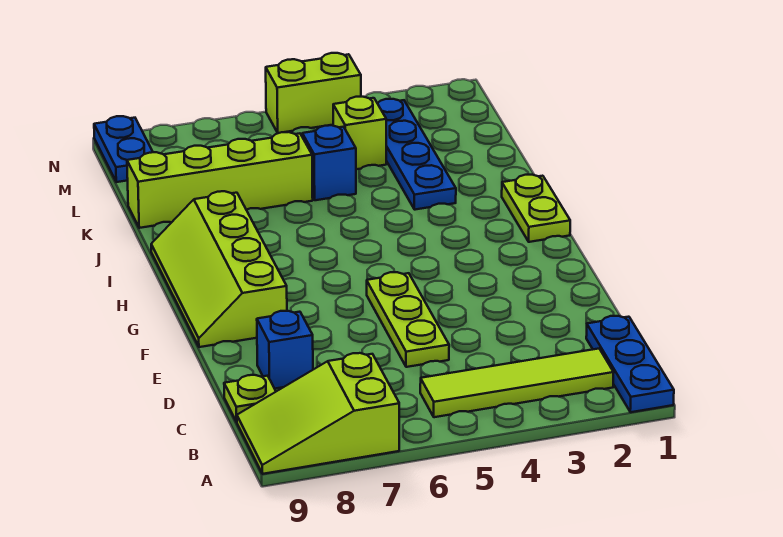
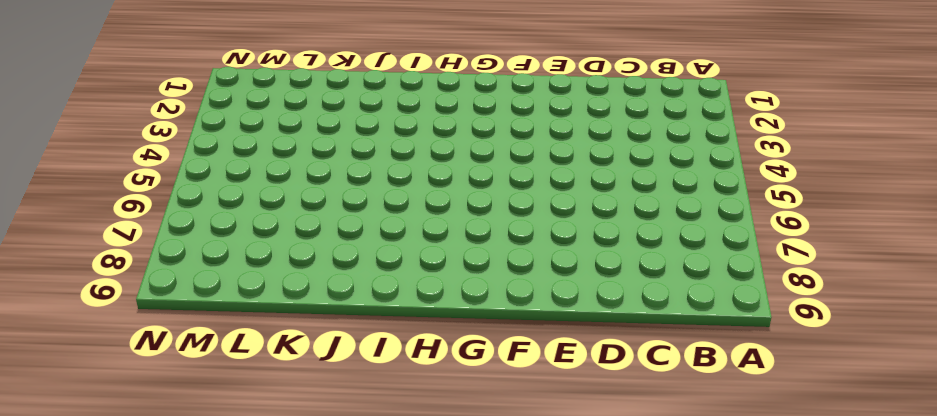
none -> blue 1x3 plate [586,316,674,412]
none -> lime 2x3 slope [237,353,399,474]
none -> lime 1x4 tile [420,349,614,417]

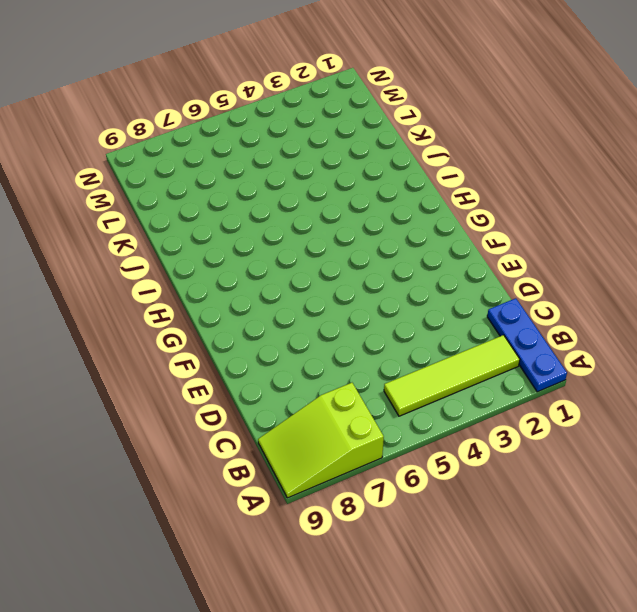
none -> lime 1x1 plate [224,375,276,422]
none -> lime 1x3 plate [367,272,449,367]
none -> blue 1x1 brick [257,311,313,389]

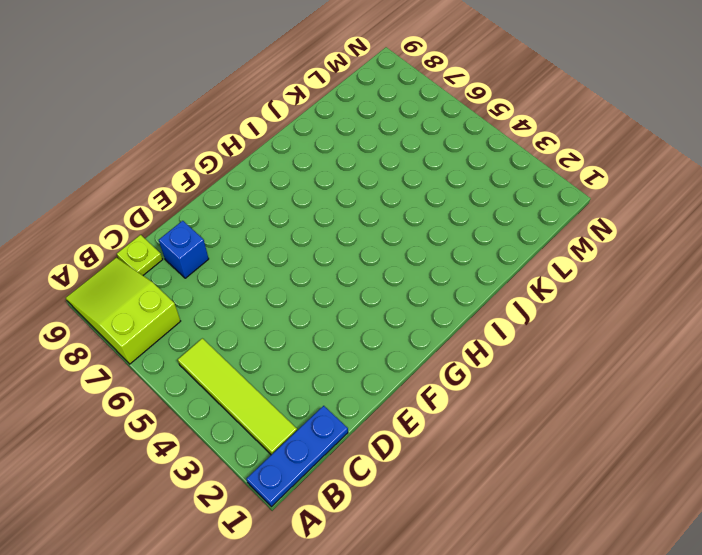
none -> lime 1x3 plate [367,272,449,367]
none -> lime 2x4 slope [151,191,287,347]
none -> lime 1x2 plate [502,175,570,242]

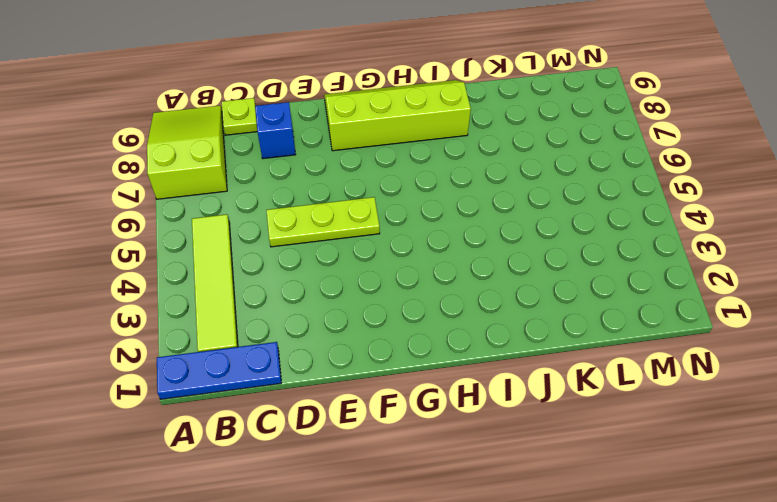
none -> lime 1x2 plate [502,175,570,242]
none -> blue 1x4 plate [377,99,456,210]
none -> blue 1x1 brick [302,125,356,200]

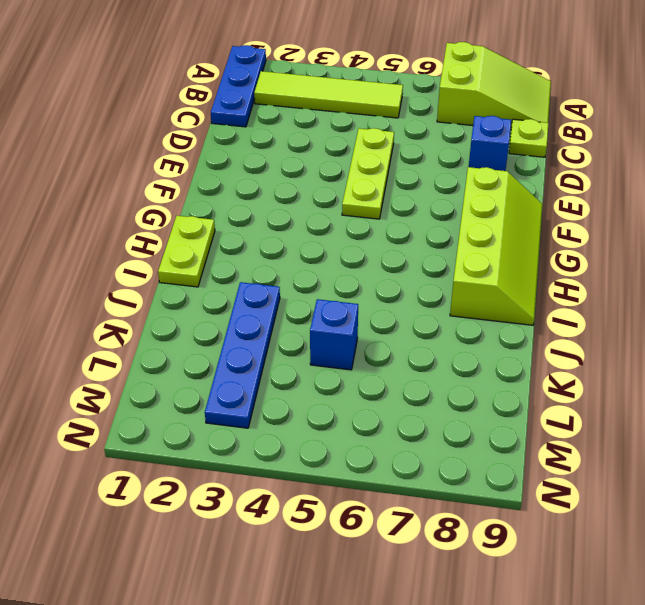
none -> lime 1x4 brick [127,132,313,228]
none -> lime 1x1 brick [333,97,386,169]
none -> blue 1x2 plate [94,116,153,182]

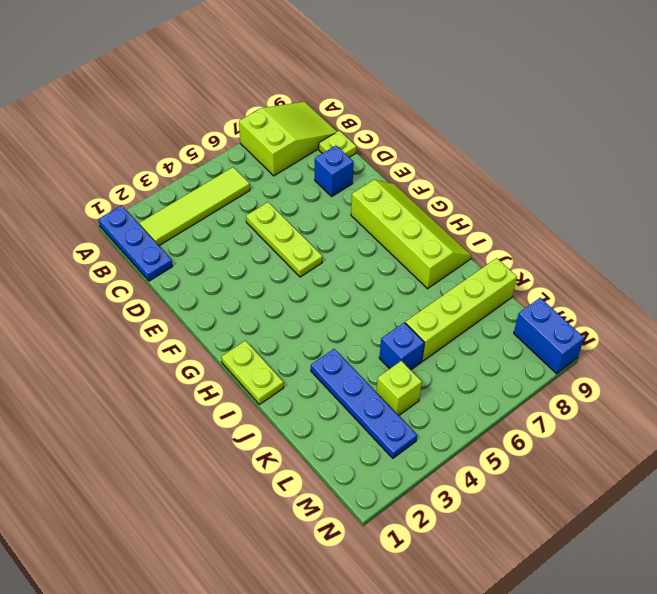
blue 1x2 brick [514,298,584,374] -> blue 1x2 plate [94,116,153,182]
none -> lime 1x2 brick [266,53,361,133]

